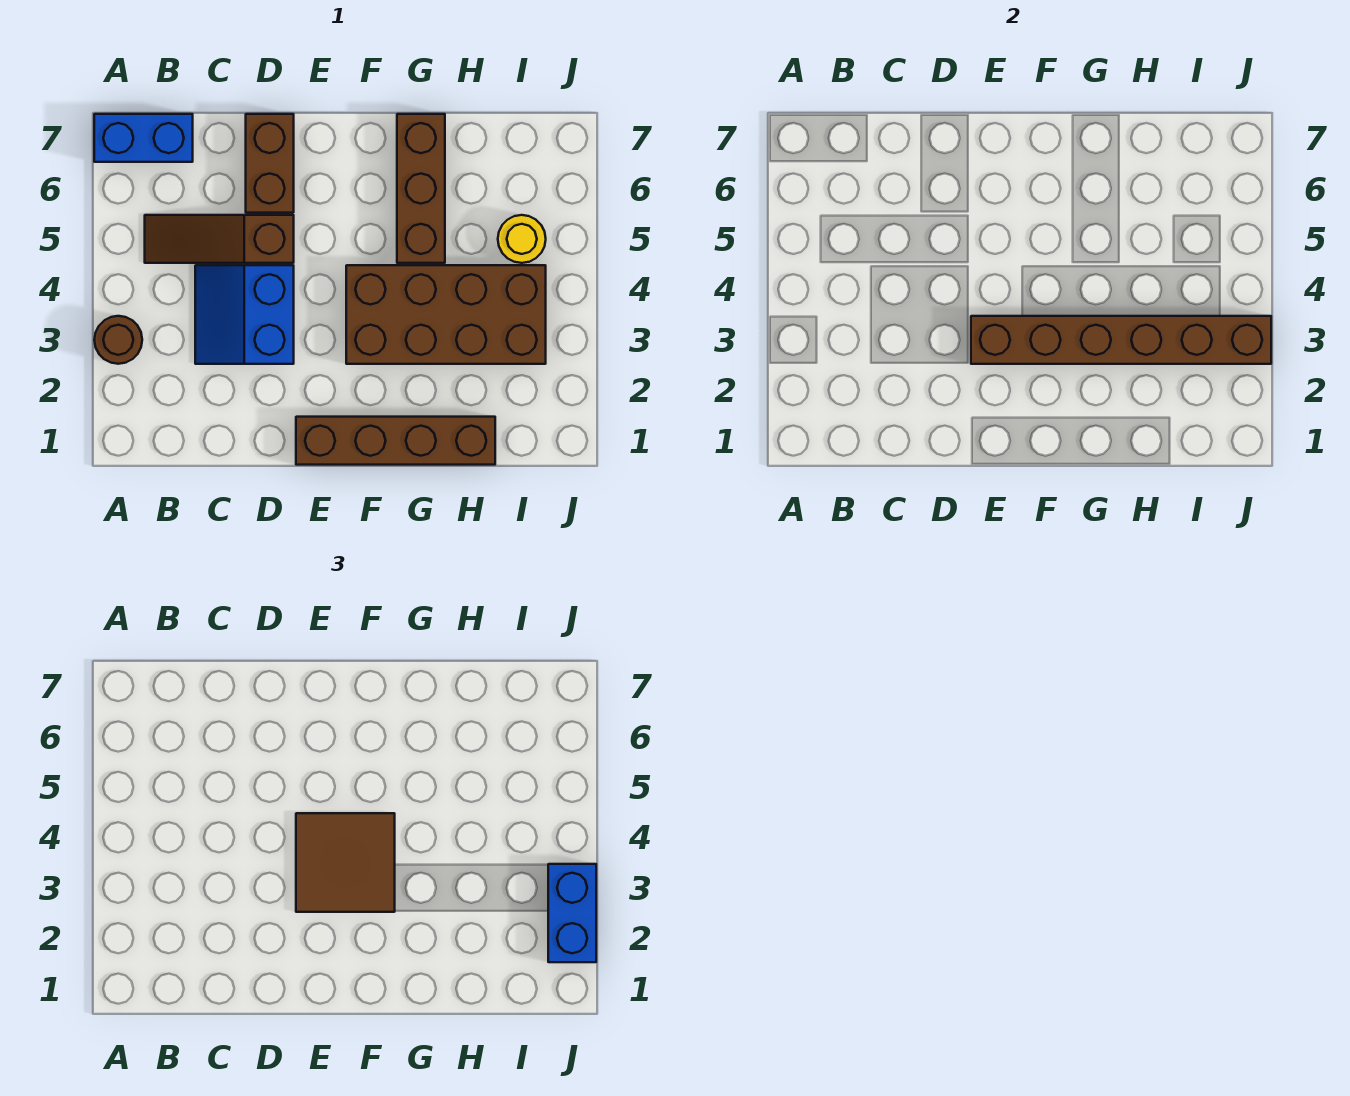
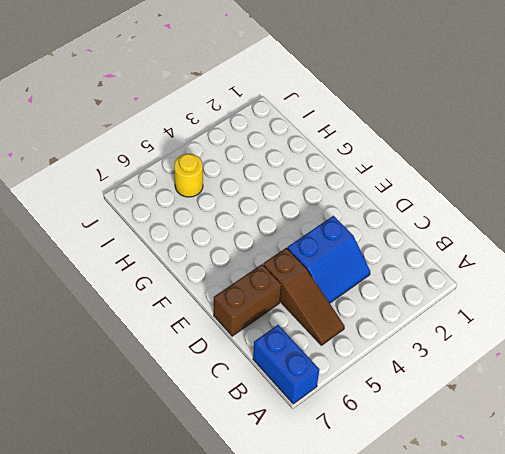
none -> brown 1x1 round brick [94,316,142,364]
none -> brown 1x4 brick [296,417,495,465]
none -> brown 2x4 brick [346,265,546,364]

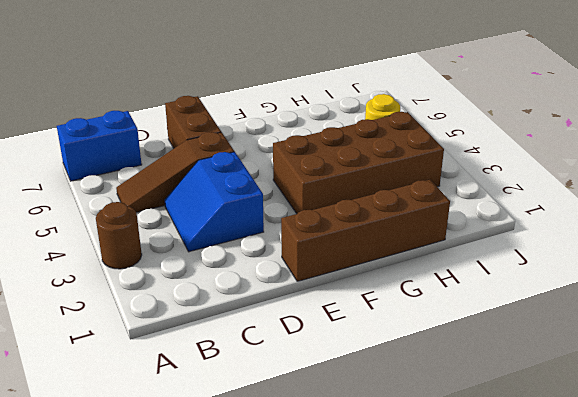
none -> brown 1x3 brick [397,114,445,263]
none -> brown 1x6 brick [971,316,1271,364]
none -> brown 2x2 tile [296,813,395,912]

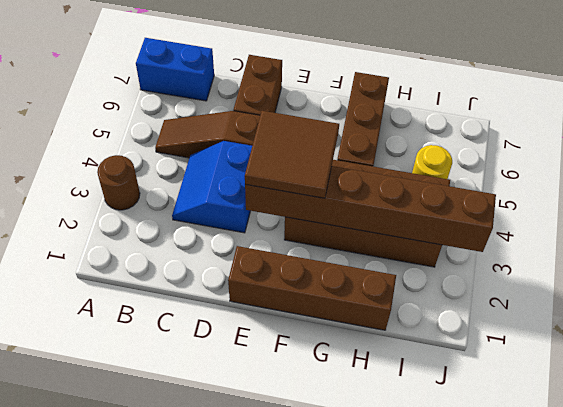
none -> blue 1x2 brick [548,864,596,962]

